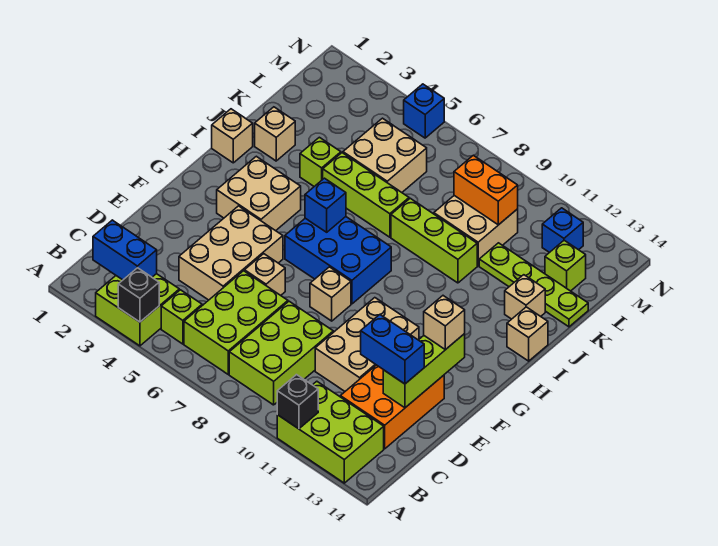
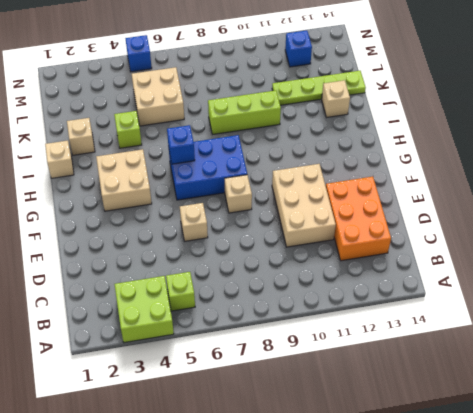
none -> lime 2x3 brick [277,381,384,483]
none -> lime 2x3 brick [184,271,288,374]
none -> lime 2x3 brick [229,301,333,405]
none -> tan 2x3 brick [179,206,283,300]

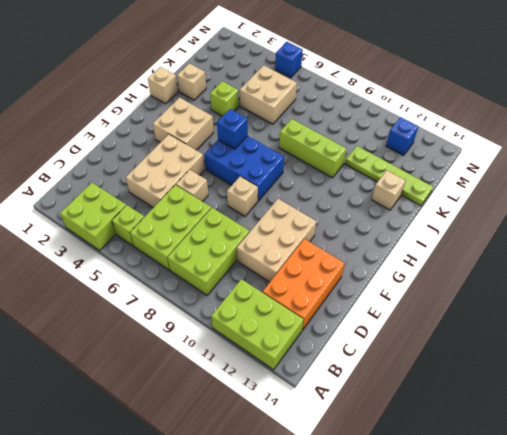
none -> tan 1x1 brick [507,307,548,361]
none -> lime 1x3 brick [323,153,409,237]
none -> tan 2x2 brick [434,196,518,266]
none -> lime 1x1 brick [545,240,586,291]

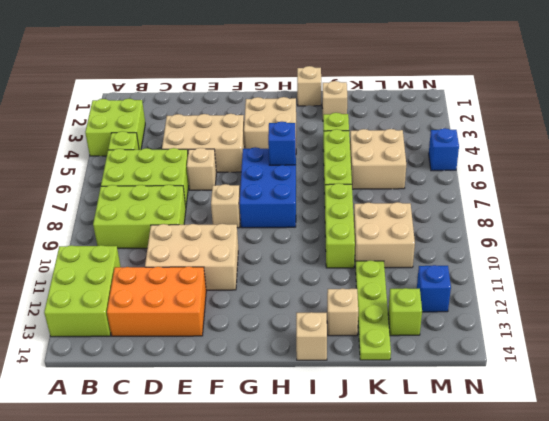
none -> black 1x1 brick [118,268,159,322]
none -> black 1x1 brick [277,375,318,429]
none -> blue 1x2 brick [93,220,157,280]
none -> lime 1x3 brick [383,334,465,408]

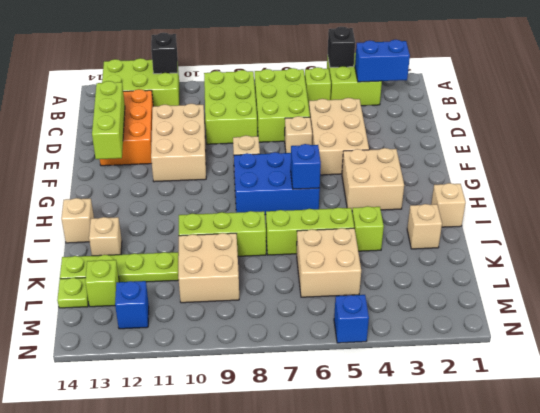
lime 1x1 plate [57,278,88,308] -> none
none -> orange 1x2 brick [454,155,518,225]
none -> blue 1x2 brick [361,315,424,384]
none -> tan 1x1 brick [424,296,465,350]

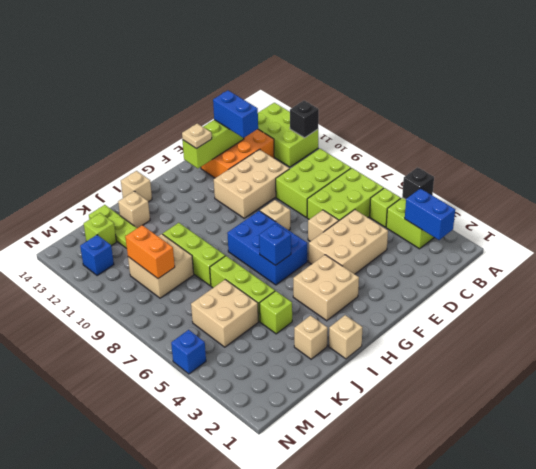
tan 1x1 plate [182,123,212,149] -> tan 1x1 brick [424,296,465,350]

